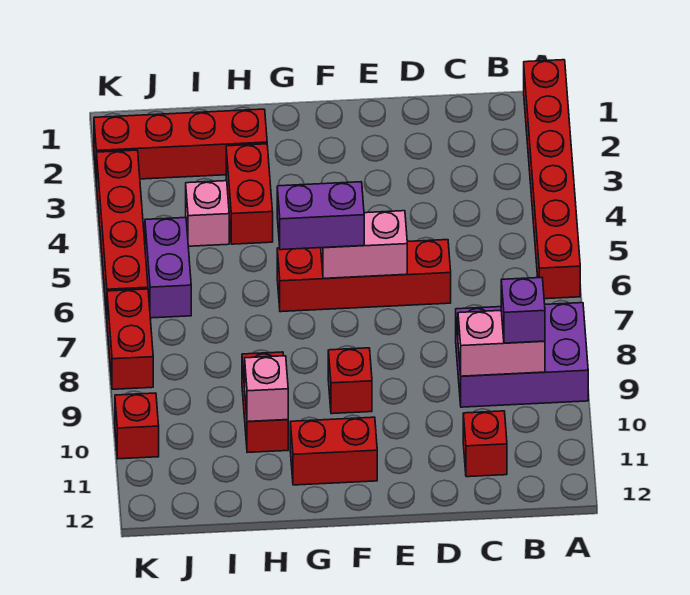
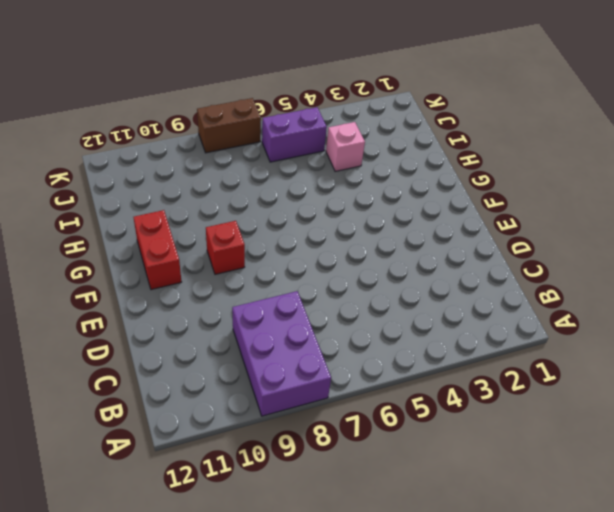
brown 1x2 brick [197,98,261,153] -> red 1x2 brick [107,289,153,389]
none -> red 1x6 brick [524,60,580,299]
none -> red 1x1 brick [463,411,507,477]
none -> red 1x4 brick [277,240,451,312]

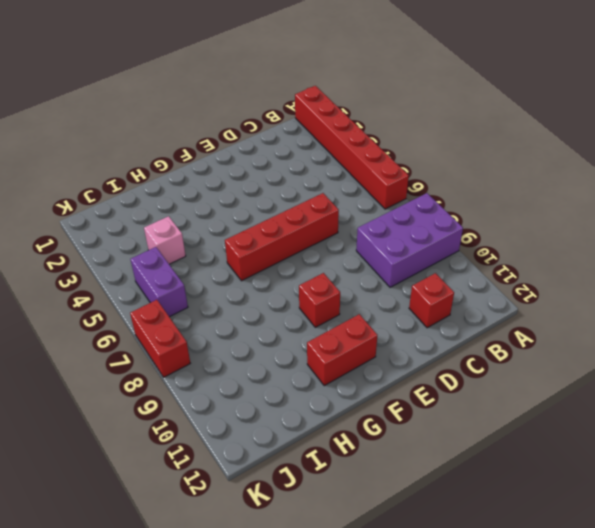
none -> red 1x4 brick [94,109,267,181]
none -> red 1x2 brick [226,144,273,244]
none -> red 1x2 brick [242,352,288,453]

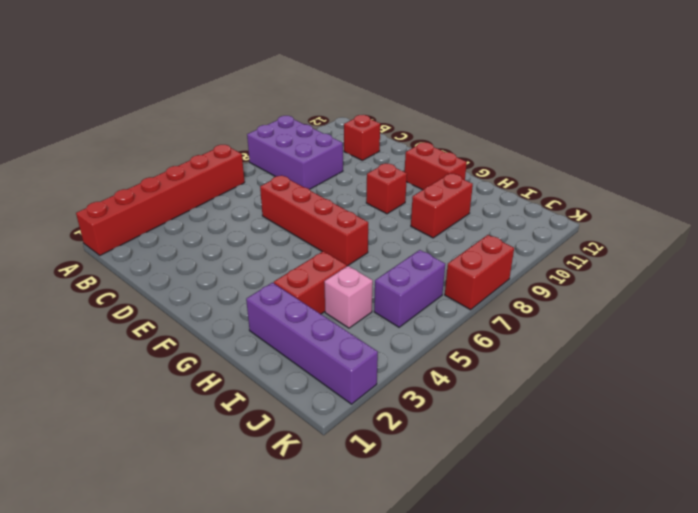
purple 1x4 brick [246,283,378,404] -> red 1x4 brick [94,109,267,181]
none -> red 1x4 brick [97,150,148,315]
none -> red 1x1 brick [115,393,159,459]
none -> pink 1x2 brick [458,310,545,376]

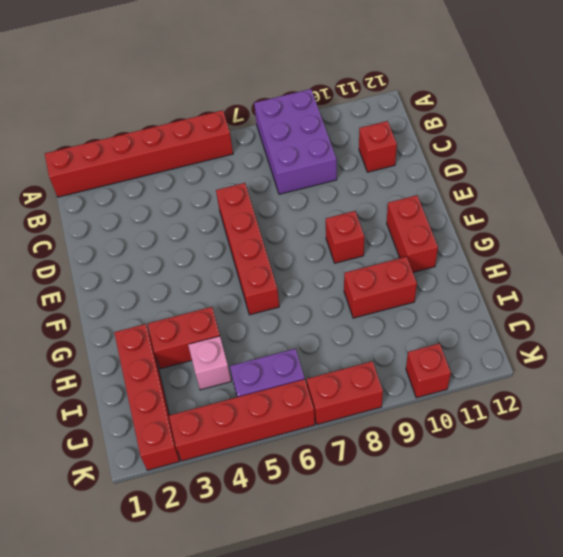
none -> pink 1x2 brick [458,310,545,376]
none -> pink 1x2 brick [321,211,407,278]
none -> pink 1x1 brick [245,356,288,422]

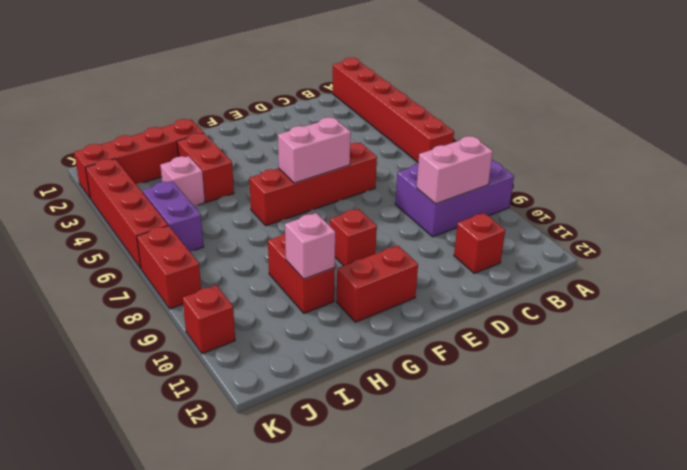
none -> purple 1x1 brick [501,278,545,343]
none -> purple 1x2 brick [277,182,364,250]

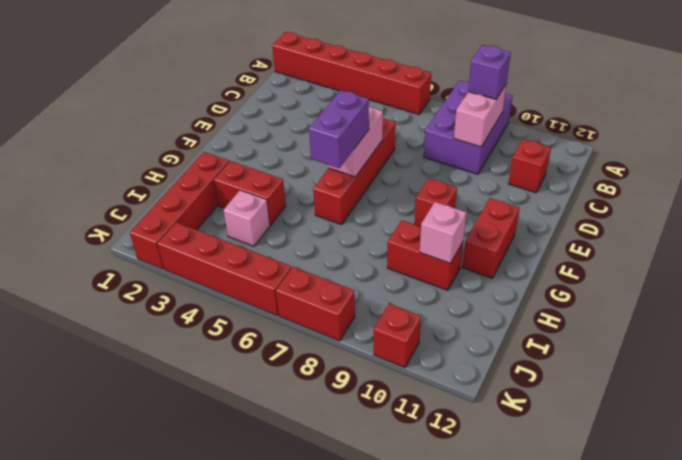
none -> purple 1x2 brick [145,218,191,318]

